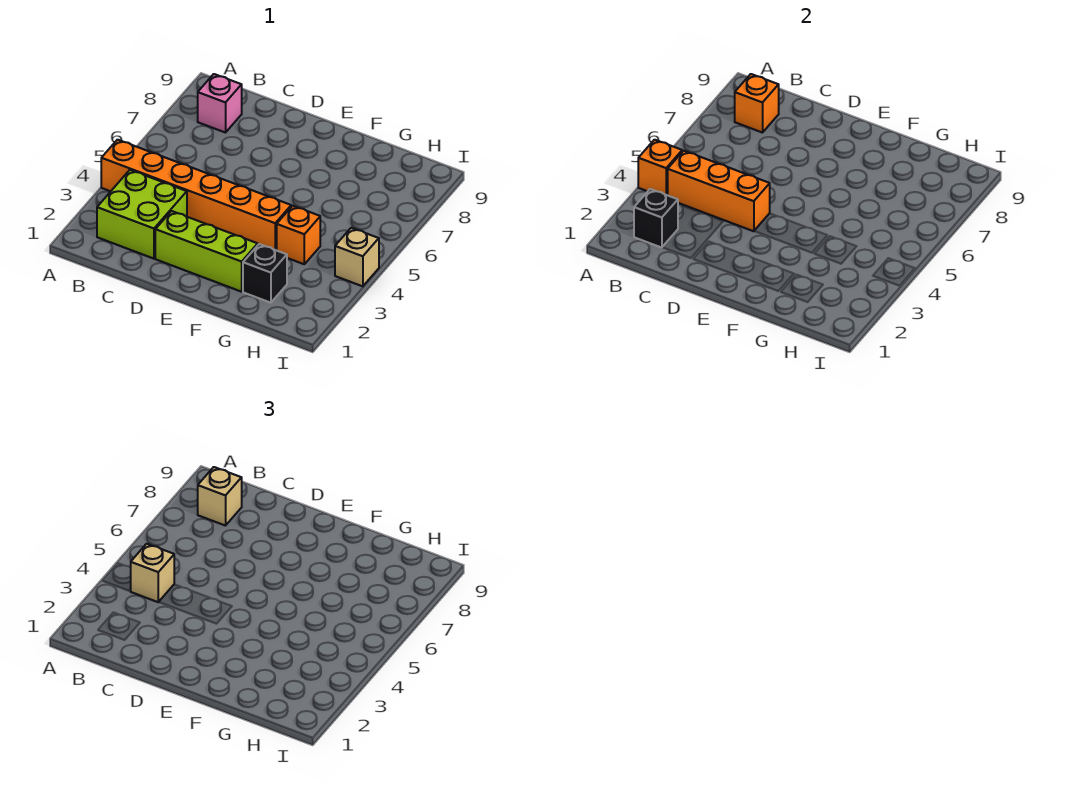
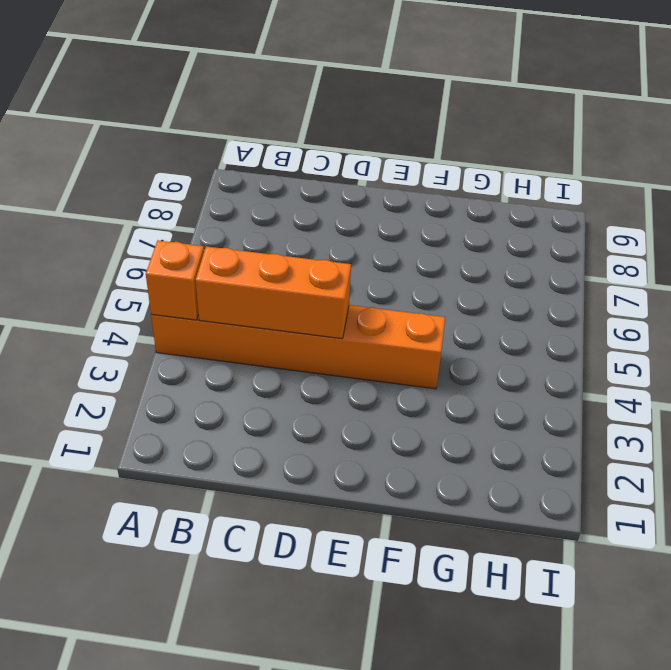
none -> lime 2x2 brick [97,170,187,259]
none -> pink 1x1 brick [198,74,242,133]
none -> lime 1x3 brick [155,211,258,292]

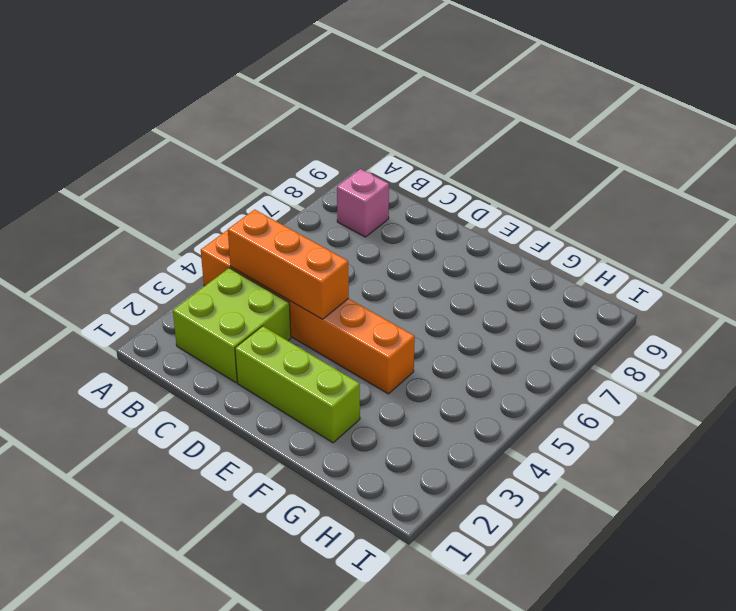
none -> black 1x1 brick [243,244,287,303]
none -> orange 1x1 brick [277,206,320,264]
none -> tan 1x1 brick [335,228,379,286]

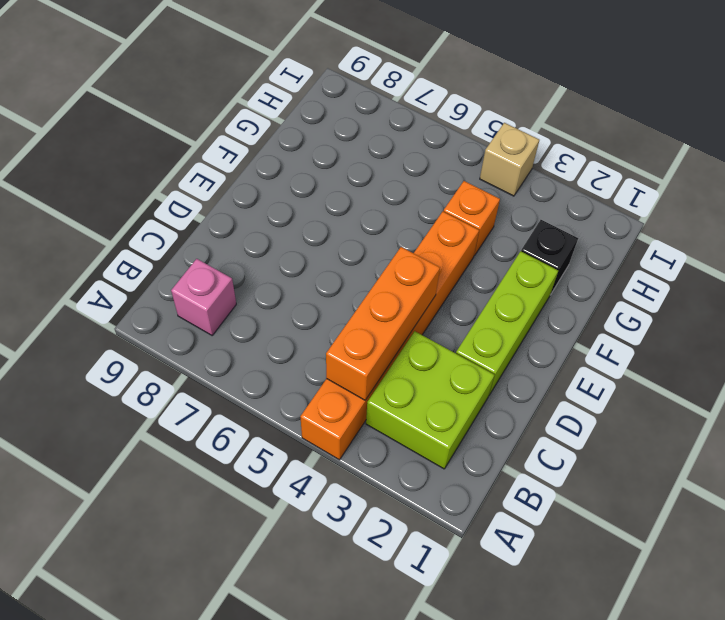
none -> orange 1x1 brick [638,140,682,195]
none -> black 1x1 brick [634,189,678,248]
none -> orange 1x1 brick [735,74,779,133]

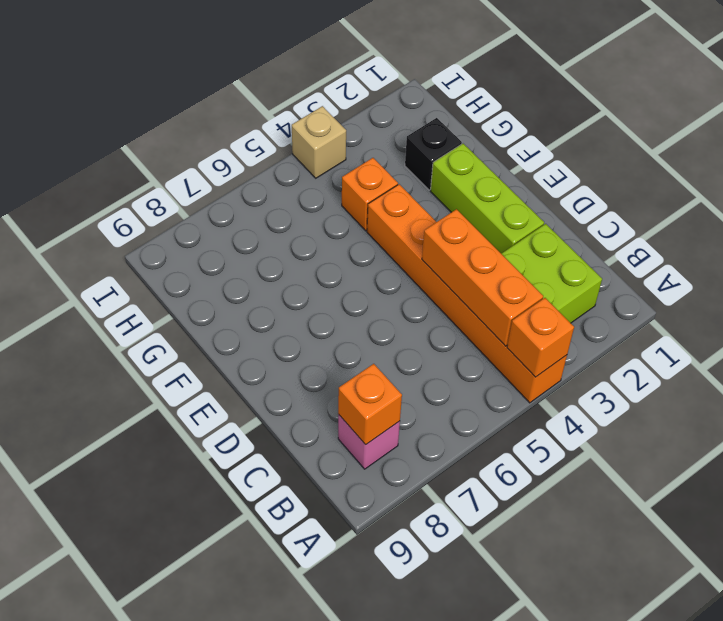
none -> black 1x1 brick [634,189,678,248]
none -> tan 1x1 brick [131,544,174,602]
none -> tan 1x1 brick [198,467,242,526]

